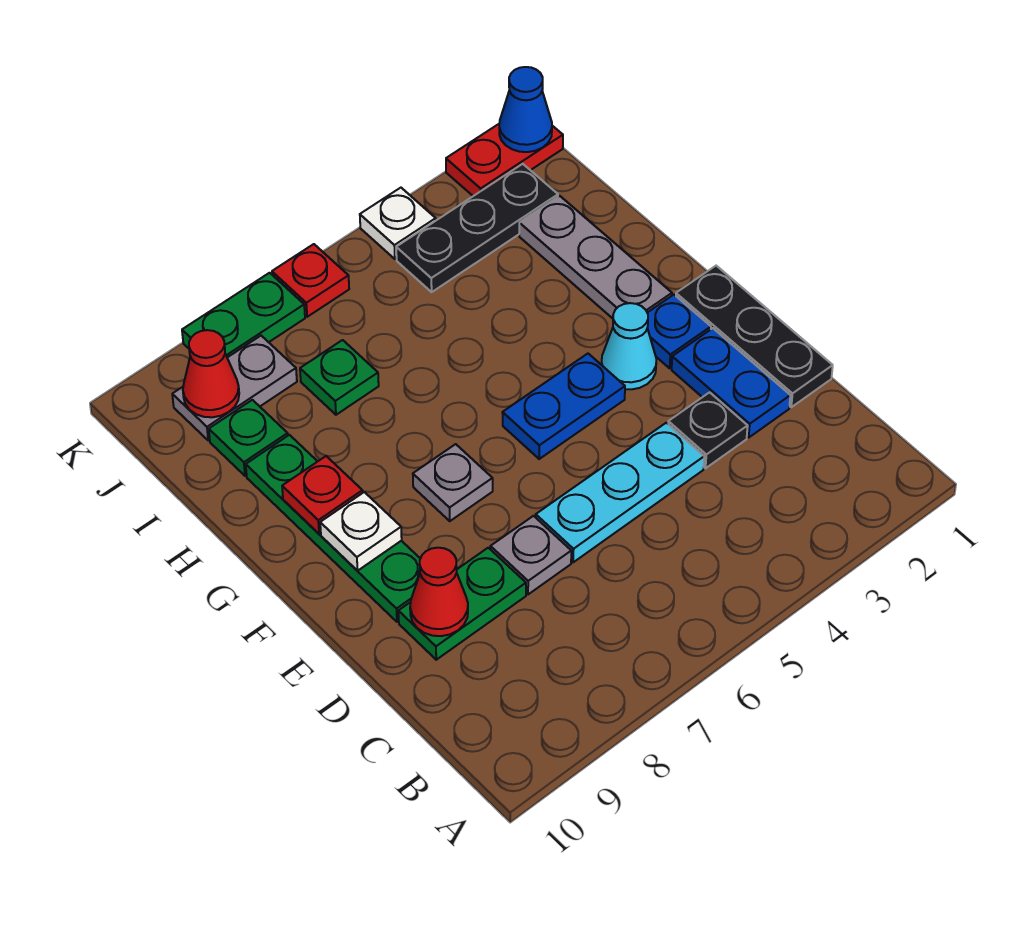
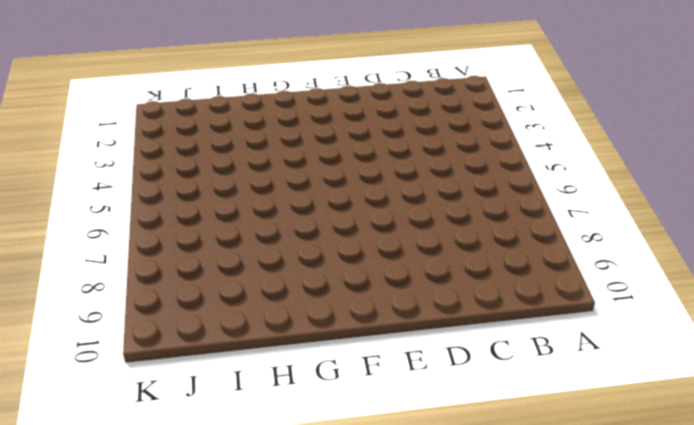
none -> black 1x3 plate [676,266,833,407]
none -> blue 1x2 plate [672,328,790,437]
none -> black 1x1 plate [668,392,748,468]

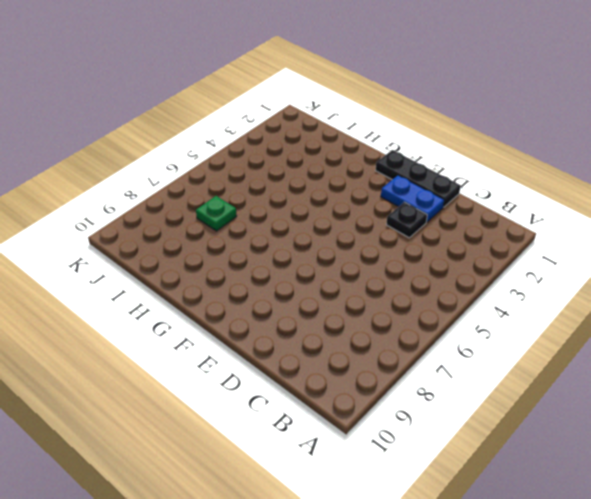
none -> cyan 1x3 plate [536,423,704,562]
none -> grey 1x1 plate [490,516,571,594]
none -> green 1x2 plate [398,548,526,660]

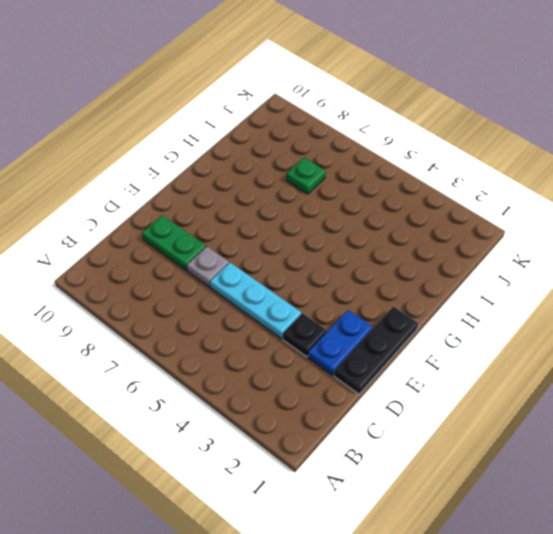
none -> green 1x4 plate [246,435,420,622]
none -> blue 1x1 plate [647,295,711,368]
none -> cyan 1x1 cone [601,303,656,389]

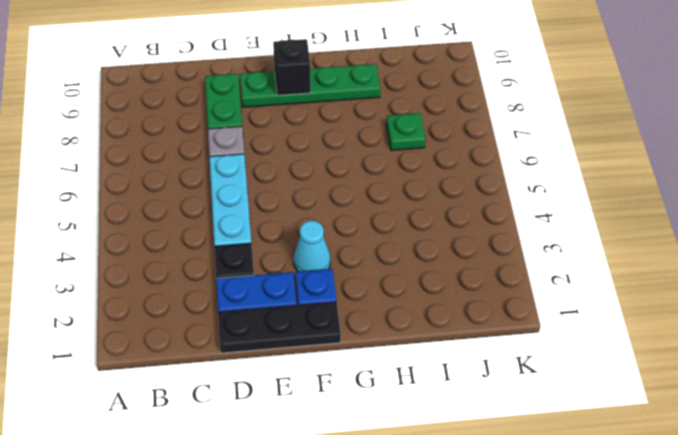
black 1x1 brick [273,39,311,95] -> white 1x1 plate [320,492,402,571]
none -> blue 1x2 plate [502,354,625,459]
none -> grey 1x1 plate [413,444,493,521]
none -> grey 1x3 plate [519,196,672,318]

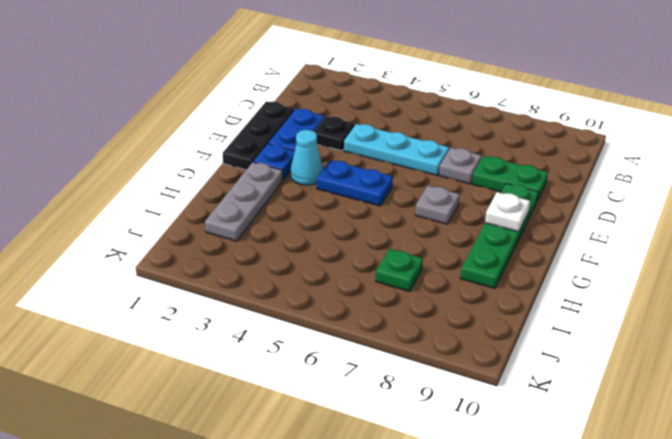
none -> green 1x1 plate [209,400,288,476]
none -> black 1x3 plate [396,164,558,292]
none -> grey 1x2 plate [172,336,297,441]

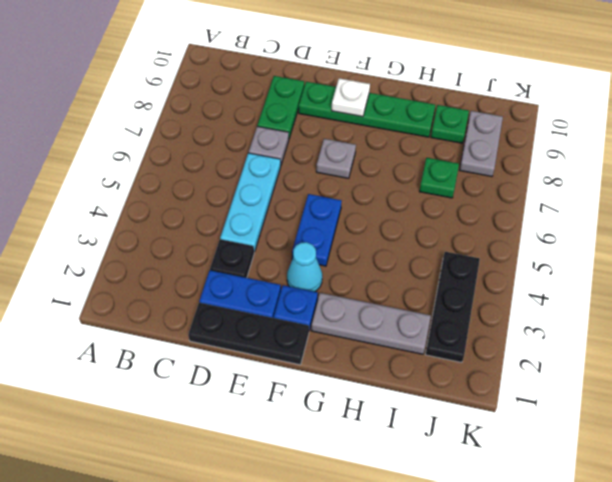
none -> red 1x2 plate [446,124,563,196]
none -> white 1x1 plate [360,188,436,259]
none -> red 1x1 plate [272,244,349,317]

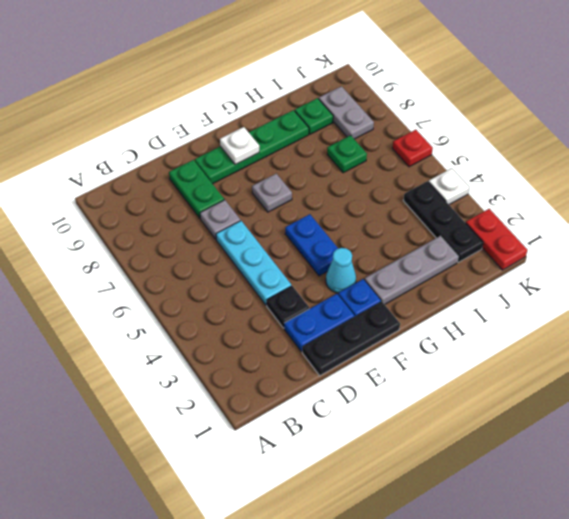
none -> green 1x2 plate [182,273,305,357]
none -> red 1x1 cone [410,548,468,636]
none -> red 1x1 plate [282,456,363,534]

